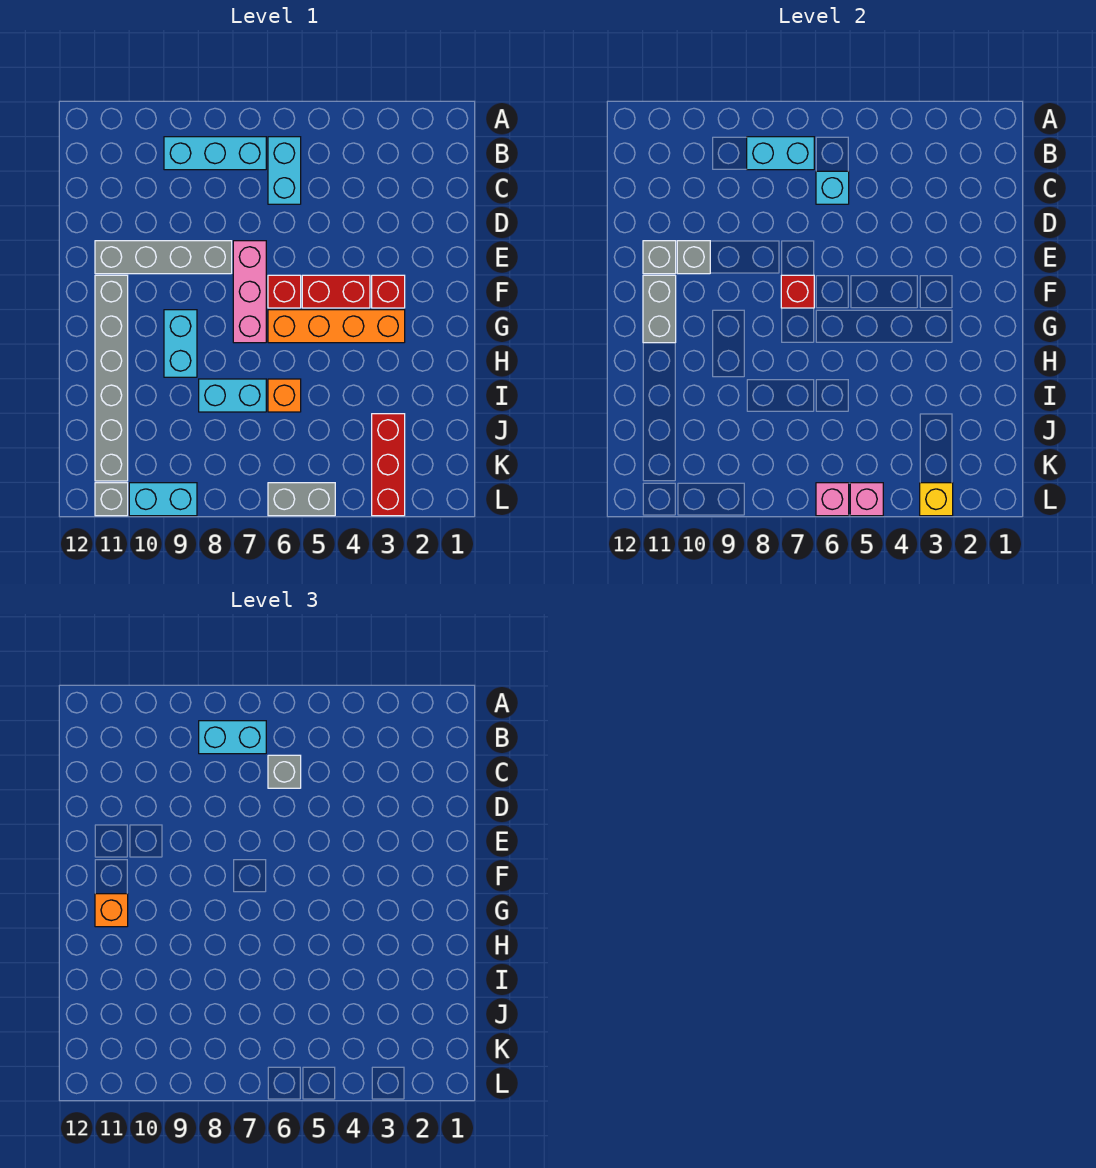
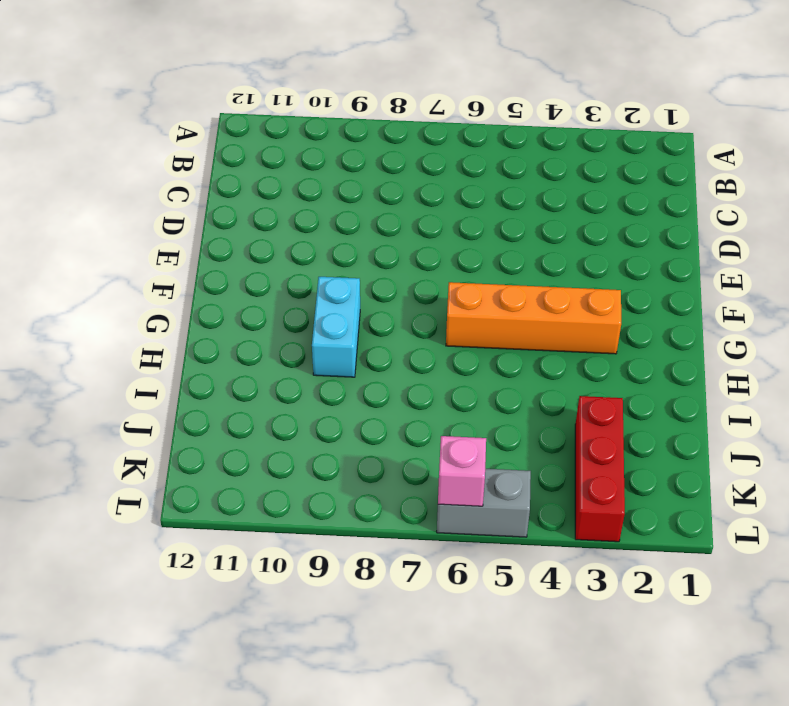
none -> cyan 1x2 brick [268,137,301,204]
none -> cyan 1x3 brick [164,137,266,170]
none -> pink 1x3 brick [233,241,266,343]

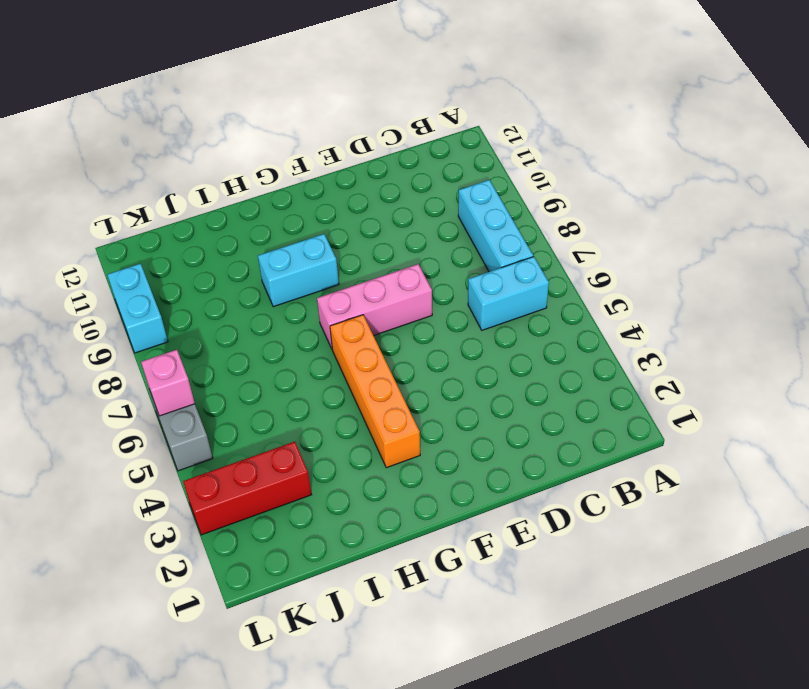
none -> grey 1x4 brick [95,241,232,274]
none -> red 1x1 brick [372,275,405,308]
none -> red 1x2 brick [302,275,370,308]

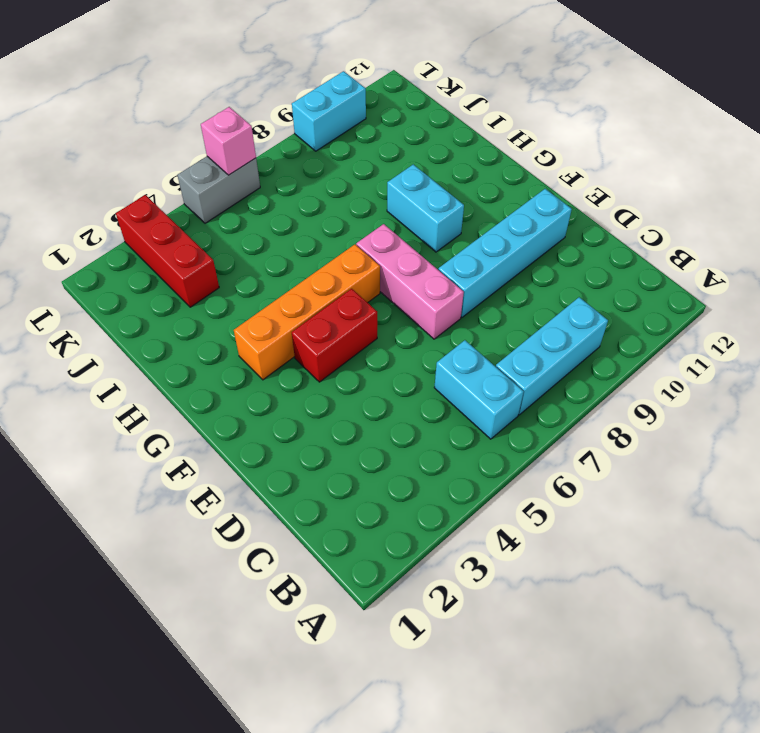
cyan 1x4 brick [438,189,572,317] -> grey 1x4 brick [95,241,232,274]
none -> red 1x1 brick [372,275,405,308]
none -> red 1x1 brick [268,275,301,308]
none -> grey 1x6 brick [95,275,128,481]

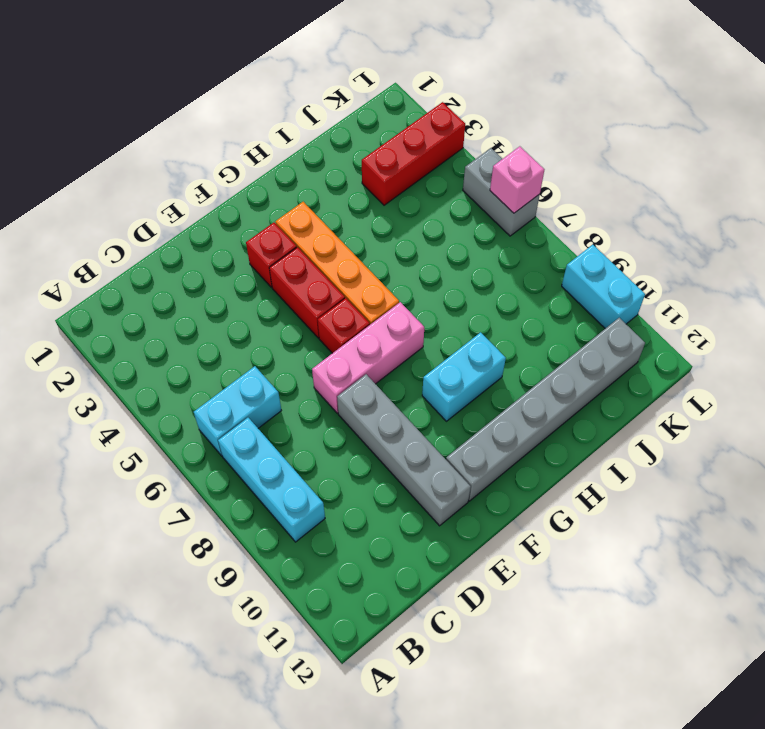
none -> orange 1x1 brick [268,379,301,412]
none -> cyan 1x2 brick [199,379,266,412]
none -> grey 1x1 brick [95,483,128,516]

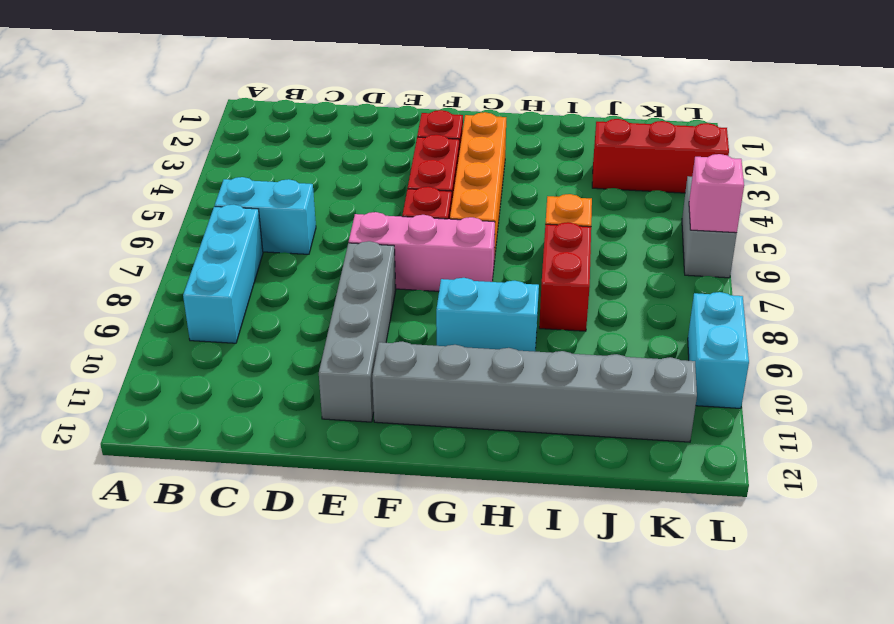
red 1x2 brick [539,222,591,331] -> cyan 1x2 brick [199,379,266,412]
none -> grey 1x1 brick [95,483,128,516]
none -> cyan 1x2 brick [747,137,814,170]
none -> cyan 1x1 brick [816,171,849,204]

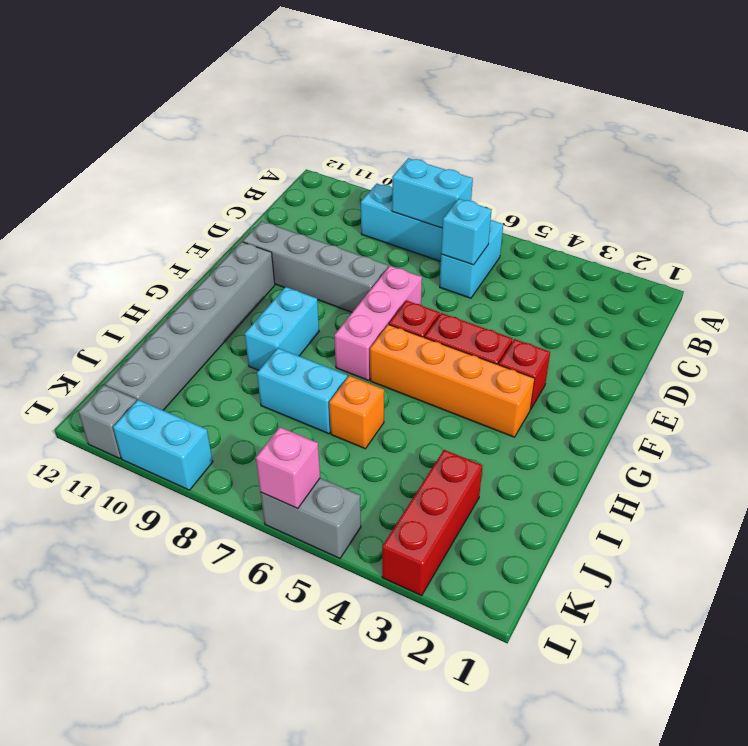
none -> grey 1x1 brick [677,241,710,274]
none -> grey 1x1 brick [643,241,676,274]
none -> red 1x1 brick [781,275,814,308]

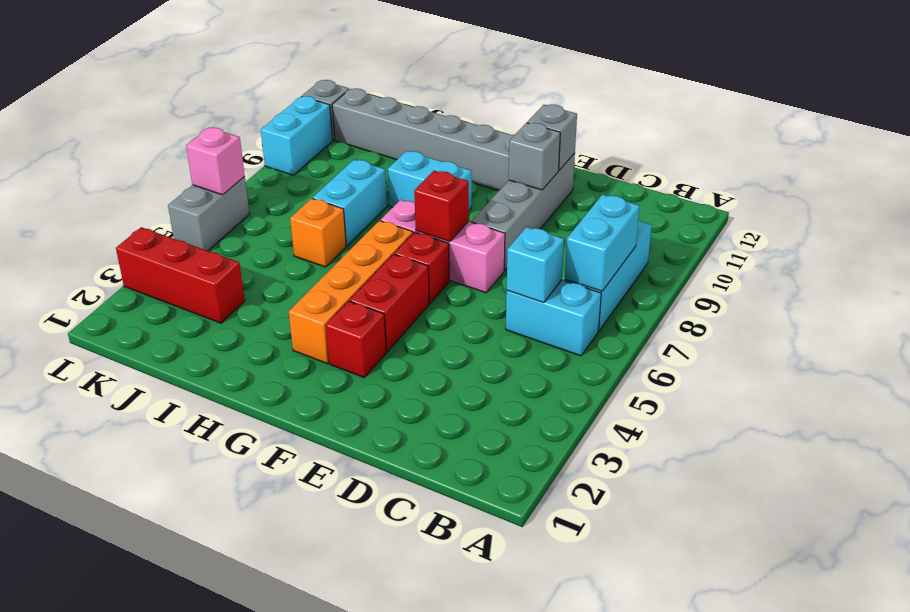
none -> grey 1x2 brick [643,275,676,343]
none -> yellow 1x1 brick [920,483,953,516]
none -> pink 1x1 brick [850,483,883,516]

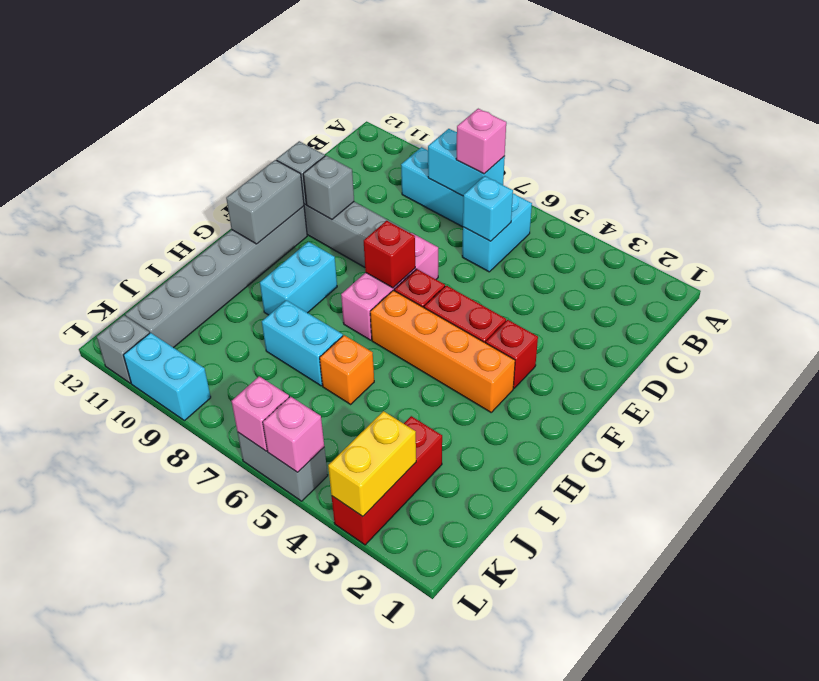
pink 1x1 brick [456,109,506,174] -> cyan 1x2 brick [199,721,266,754]
yellow 1x2 brick [328,411,416,516] -> yellow 1x1 brick [920,483,953,516]
none -> grey 1x1 brick [268,755,301,788]
none -> orange 1x1 brick [95,894,128,927]

